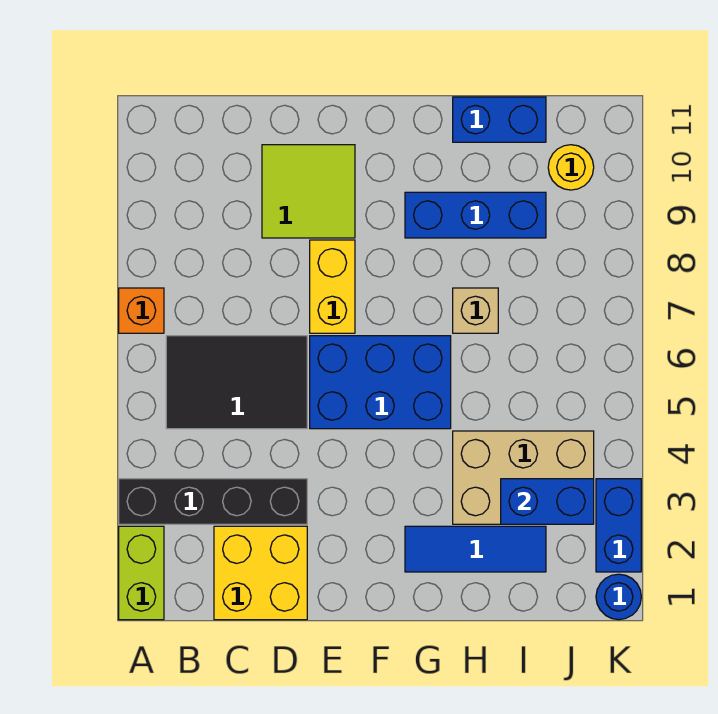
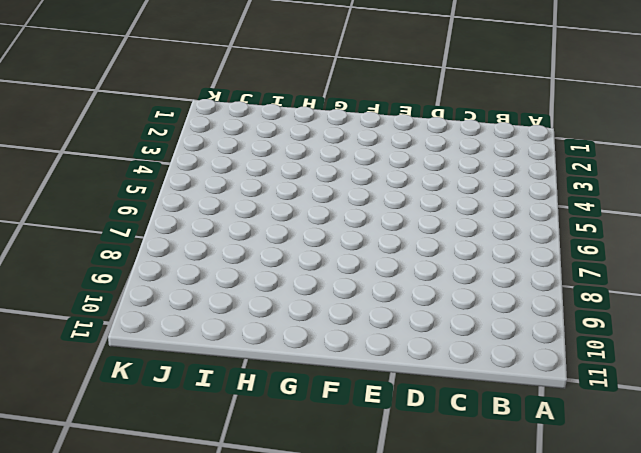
none -> lime 1x2 brick [119,526,164,620]
none -> black 1x4 brick [119,479,307,524]
none -> orange 1x1 brick [119,288,164,333]

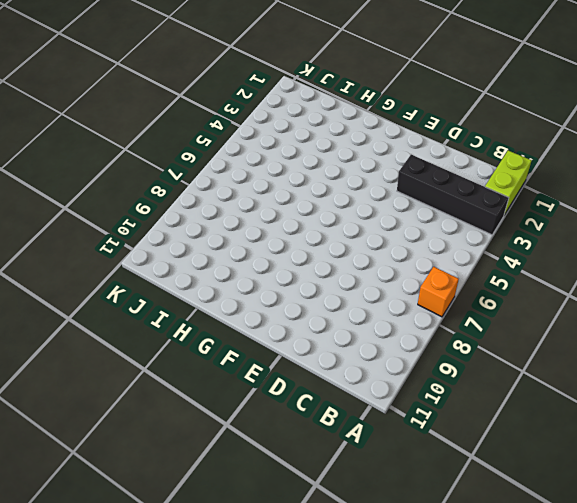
none -> black 2x3 tile [166,336,307,429]
none -> yellow 2x2 brick [214,526,307,620]
none -> lime 2x2 tile [262,145,355,238]

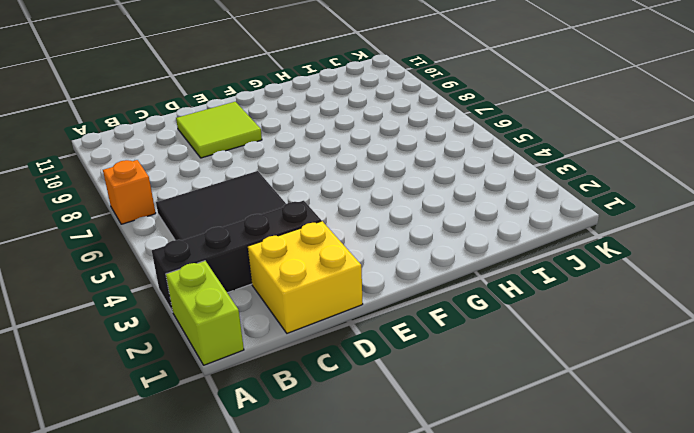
none -> blue 2x3 brick [310,336,451,429]
none -> yellow 1x2 brick [310,240,355,333]
none -> blue 1x3 tile [405,526,546,572]

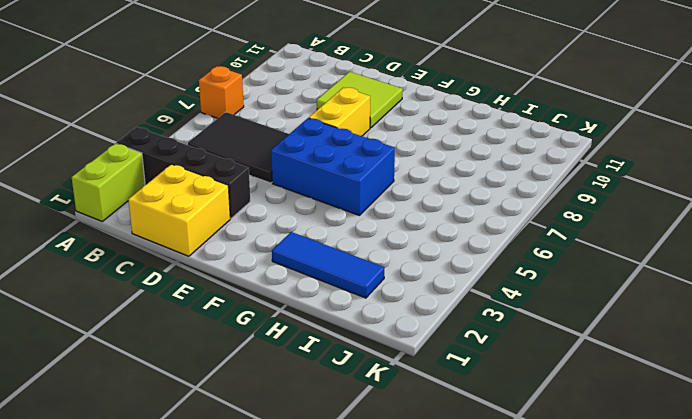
none -> blue 1x3 brick [405,192,546,238]
none -> tan 2x3 brick [453,431,594,524]
none -> tan 1x1 brick [453,288,498,333]

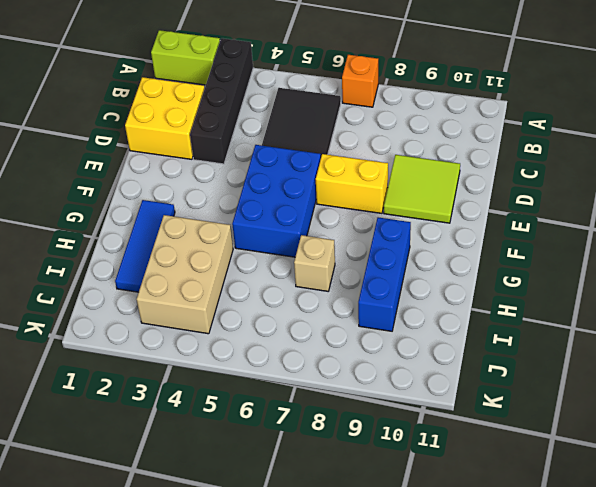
none -> blue 1x2 brick [453,97,546,142]
none -> yellow 1x1 round brick [548,145,594,190]
none -> blue 1x1 round brick [596,574,641,620]

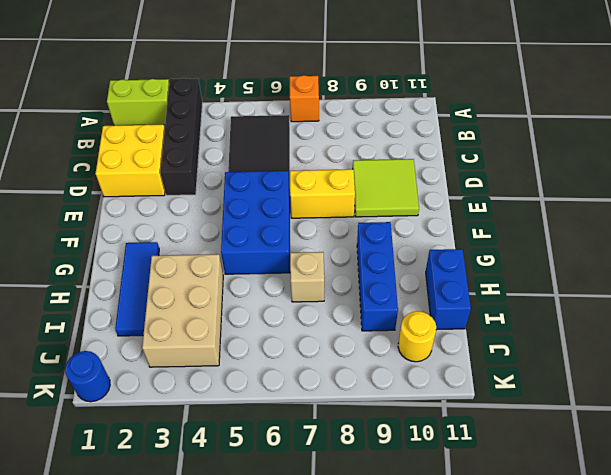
none -> blue 1x2 brick [596,479,641,572]
none -> blue 1x2 brick [501,479,594,524]

